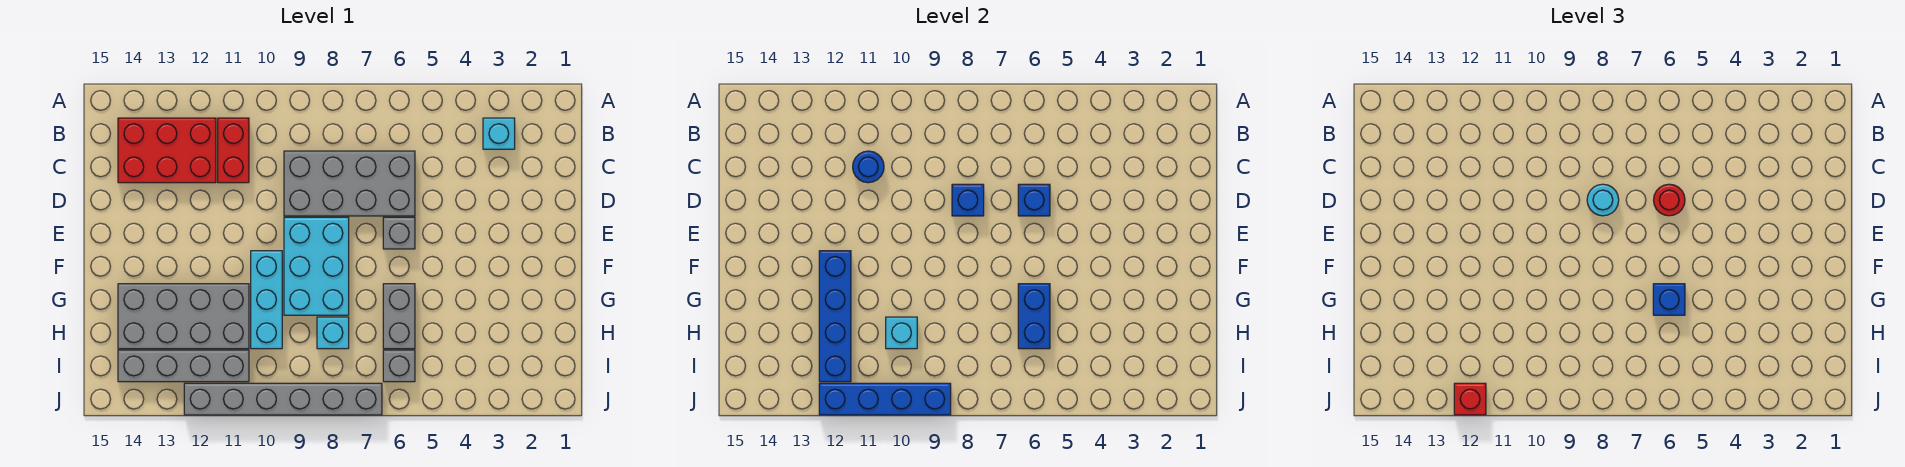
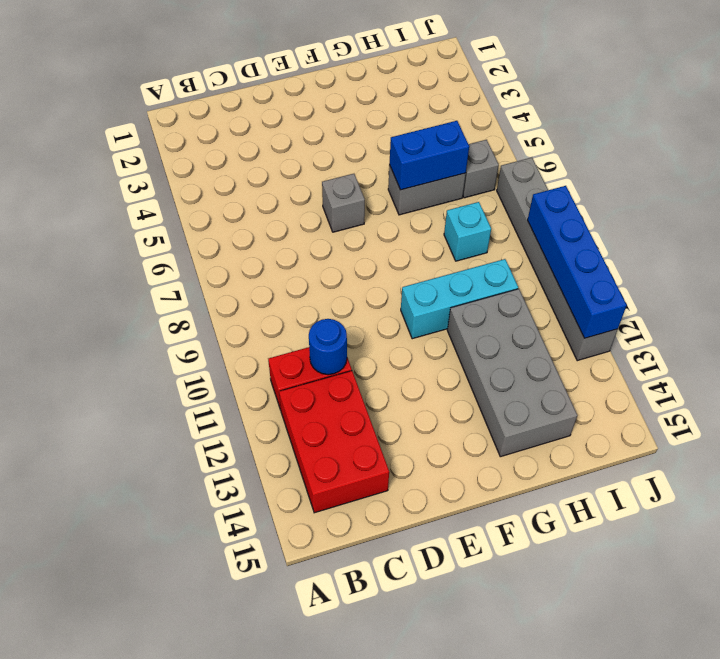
none -> cyan 1x1 brick [483,118,515,149]
none -> grey 2x4 brick [284,151,415,216]
none -> cyan 2x3 brick [284,217,349,315]

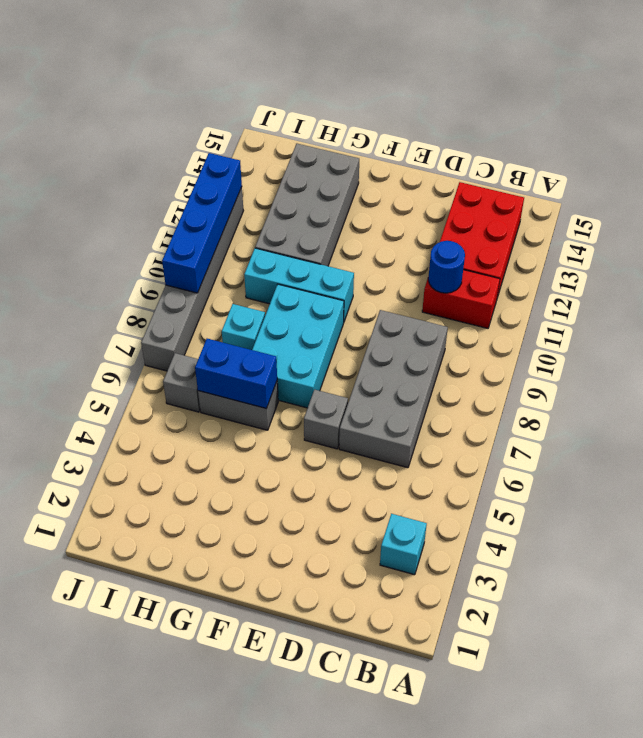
cyan 2x3 brick [252,284,344,408] -> cyan 2x3 brick turned to [284,217,349,315]
none -> grey 1x4 brick [118,350,249,382]
none -> blue 1x1 brick [1018,184,1050,216]
none -> blue 1x1 brick [952,184,984,216]

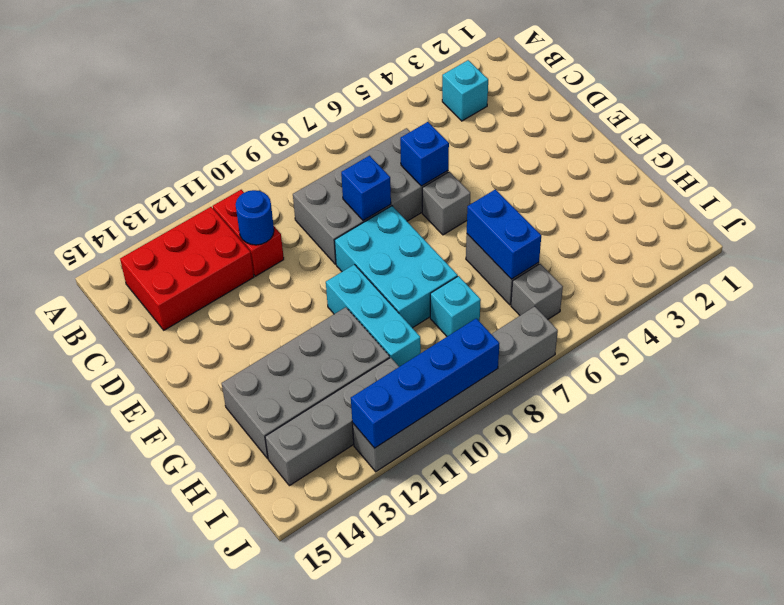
none -> blue 1x4 brick [819,251,851,382]
none -> cyan 1x1 brick [886,317,917,349]
none -> red 1x1 round brick [1654,184,1685,216]

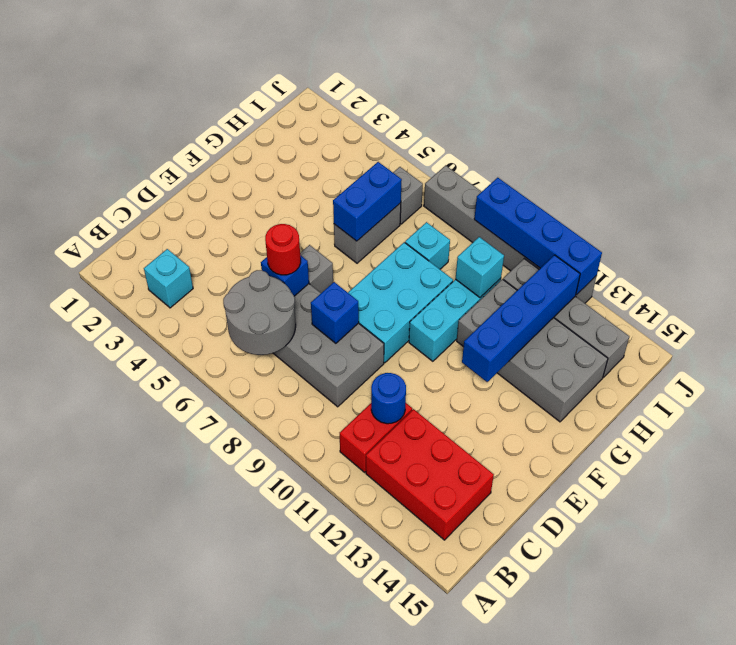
grey 2x2 round brick [223,270,296,355] -> none
none -> cyan 1x1 round brick [1587,184,1619,216]
none -> blue 1x1 brick [1653,284,1685,315]
none -> red 1x1 brick [1454,383,1486,415]

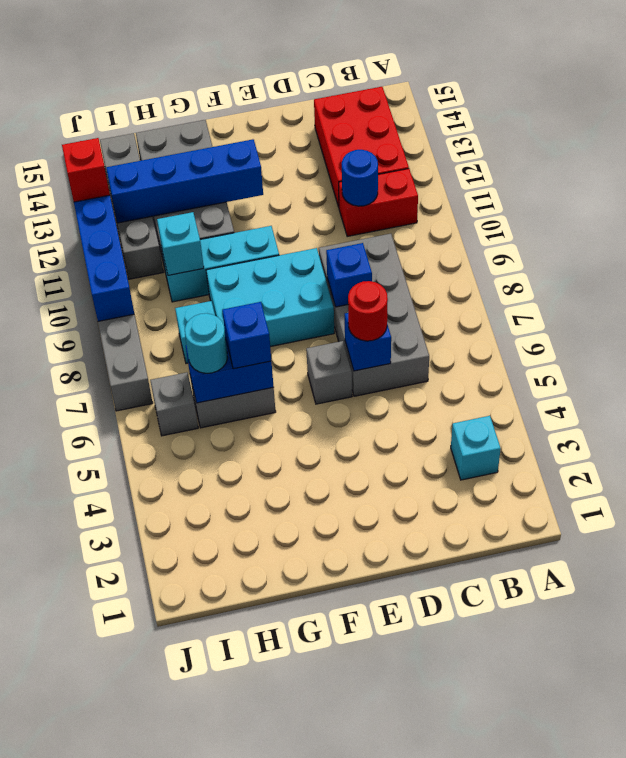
cyan 1x1 round brick [185,313,228,373] -> cyan 1x1 round brick moved to [1587,184,1619,216]

